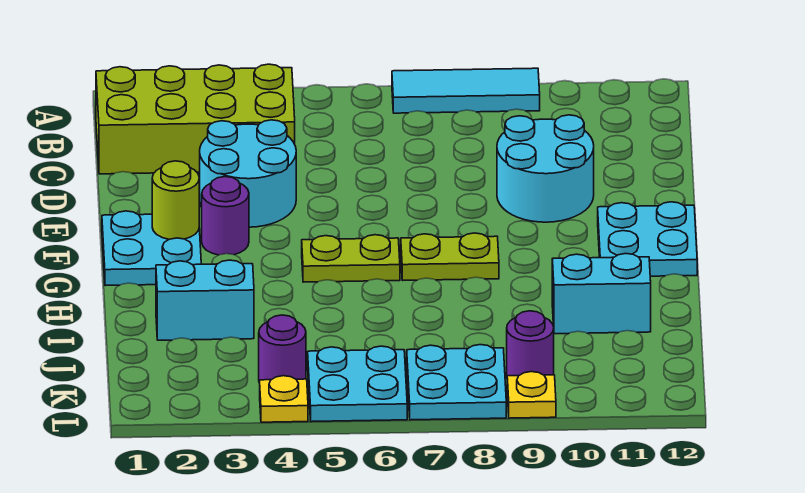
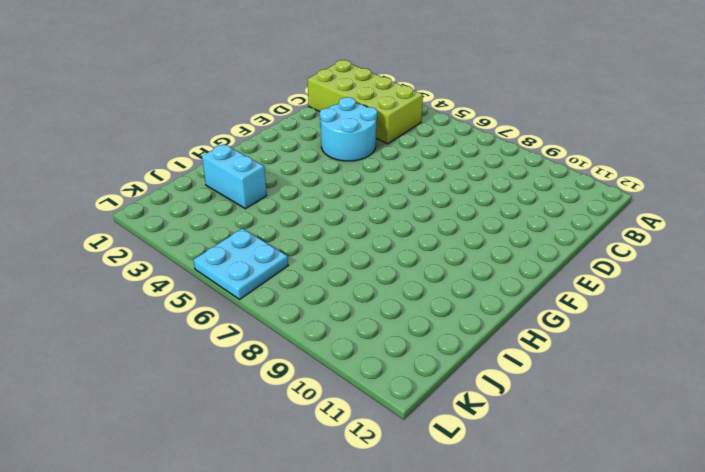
none -> cyan 1x3 tile [392,68,540,113]
none -> cyan 2x2 round brick [497,115,594,222]
none -> cyan 2x2 plate [102,211,201,286]

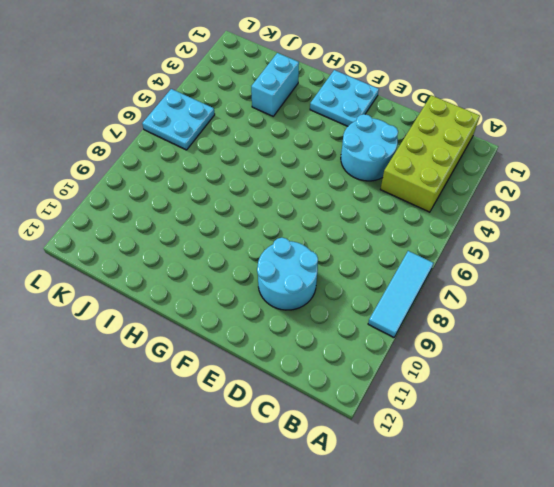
none -> purple 1x1 round brick [202,177,249,255]
none -> cyan 2x2 plate [598,202,697,276]
none -> lime 1x2 plate [302,235,400,282]

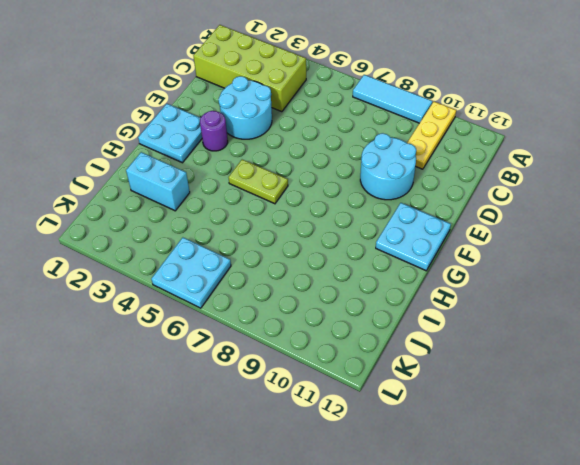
yellow 1x3 plate [407,102,456,169] -> none
none -> lime 1x2 plate [401,233,499,280]
none -> cyan 1x2 brick [552,254,651,334]
none -> purple 1x1 round brick [259,315,306,383]

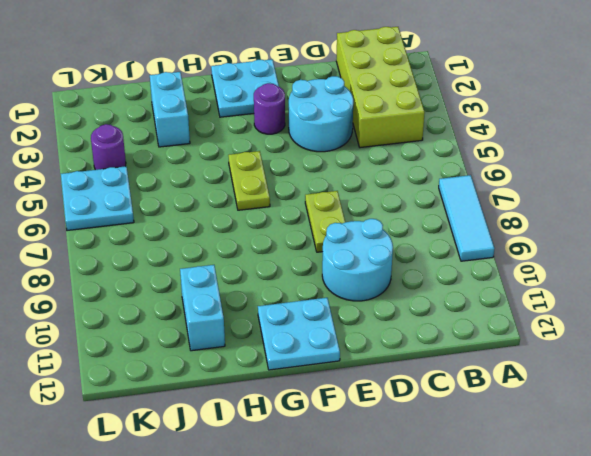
lime 1x2 plate [305,191,345,252] -> lime 1x2 plate moved to [401,233,499,280]
none -> cyan 2x2 plate [407,345,506,420]
none -> purple 1x1 round brick [507,311,554,376]
none -> yellow 1x1 plate [260,376,308,422]

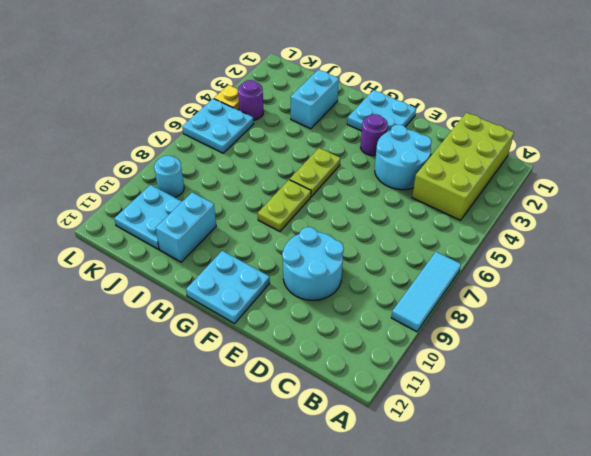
cyan 2x2 plate [114,185,182,249] -> cyan 2x2 plate moved to [407,345,506,420]
cyan 1x1 round brick [154,155,184,197] -> purple 1x1 round brick [507,311,554,376]
none -> yellow 1x1 plate [507,372,556,418]
none -> lime 1x1 round brick [152,161,199,239]

